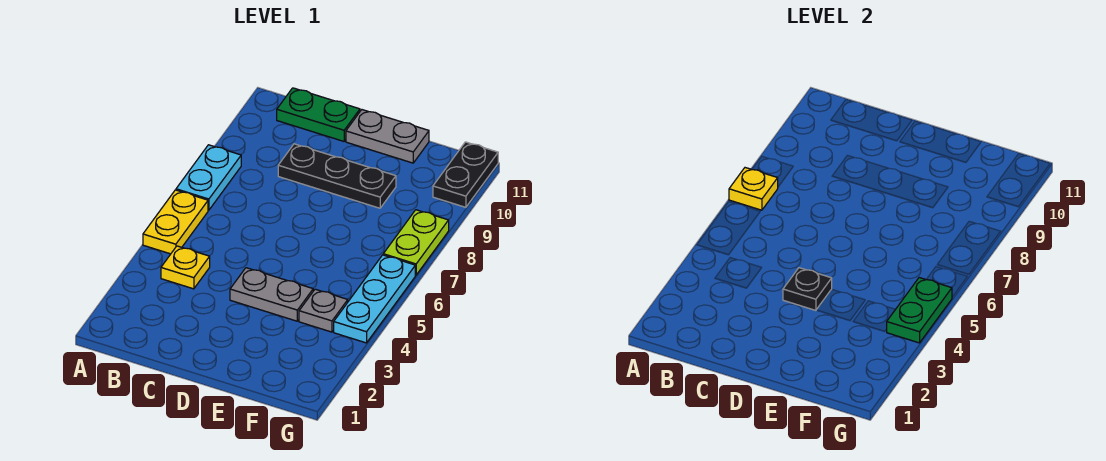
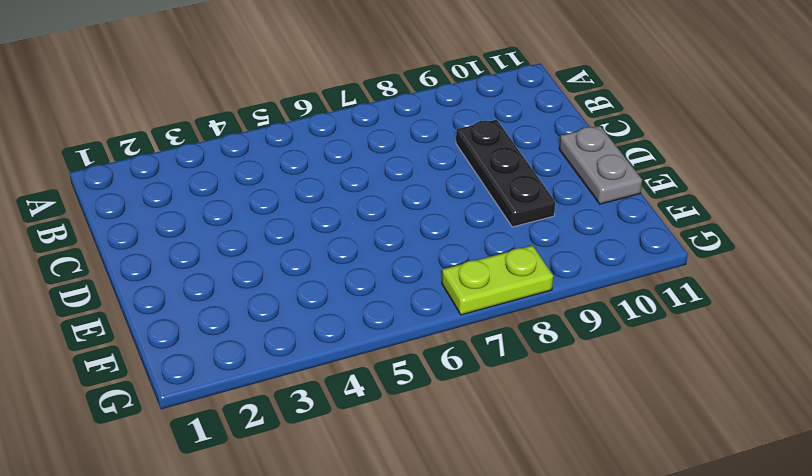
none -> yellow 1x2 plate [143,190,208,254]
none -> cyan 1x2 plate [176,145,241,210]
none -> yellow 1x1 plate [161,246,210,289]

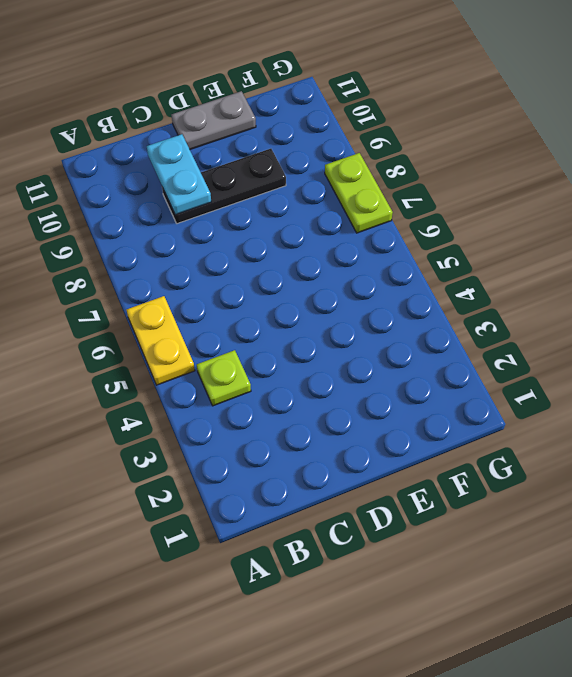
lime 1x1 plate [197,350,251,406] -> yellow 1x1 plate [161,246,210,289]
cyan 1x2 plate [147,134,211,215] -> cyan 1x2 plate moved to [176,145,241,210]
none -> green 1x2 plate [277,88,360,141]
none -> grey 1x2 plate [230,268,313,321]
none -> grey 1x1 plate [299,289,348,332]

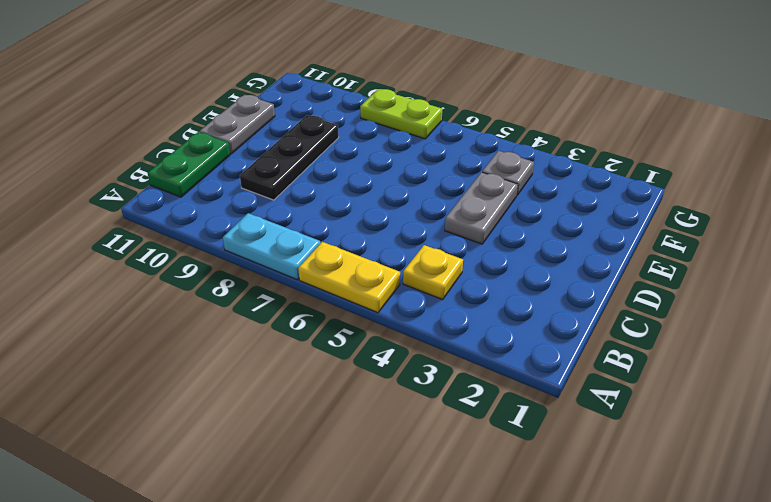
none -> cyan 1x3 plate [334,255,415,343]
none -> black 1x2 plate [433,142,498,207]
none -> yellow 1x1 plate [729,168,778,210]

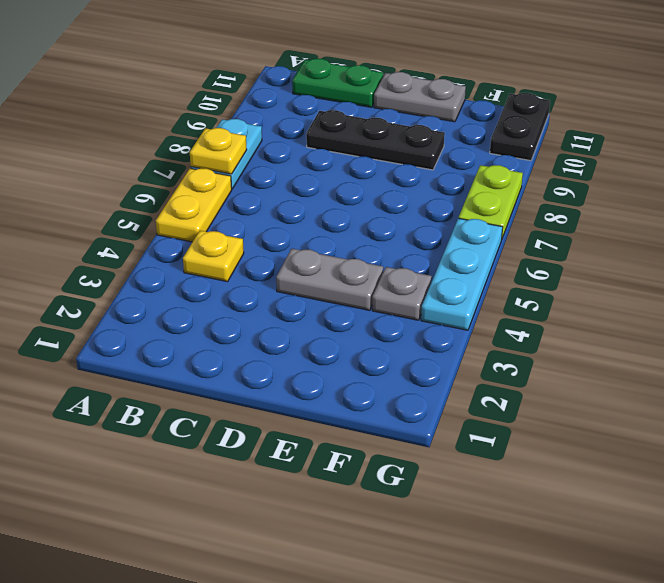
none -> black 1x1 plate [783,268,832,310]
none -> green 1x2 plate [887,278,952,343]

